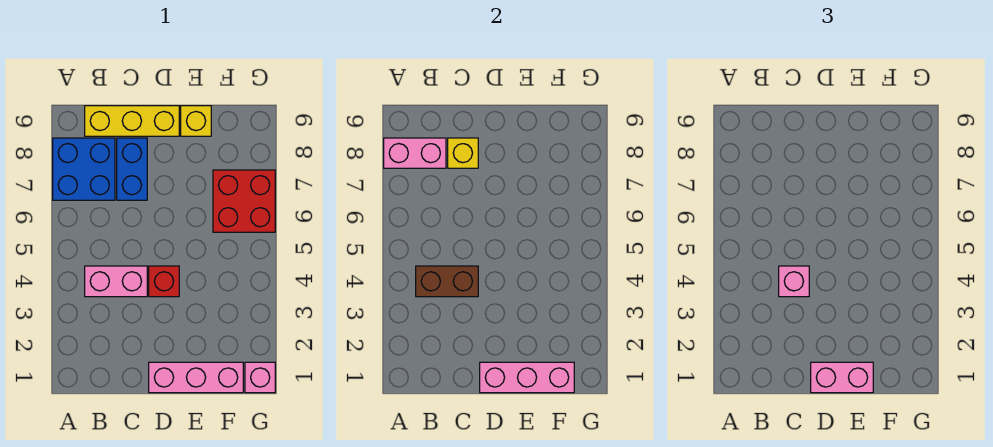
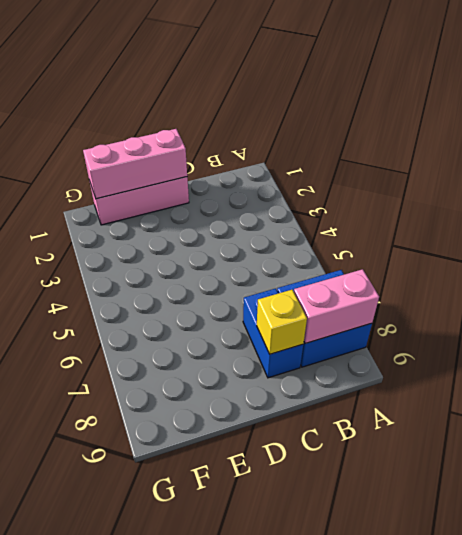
none -> pink 1x2 brick [85,266,147,297]
none -> yellow 1x3 brick [85,106,179,136]
none -> red 1x1 brick [149,266,179,297]

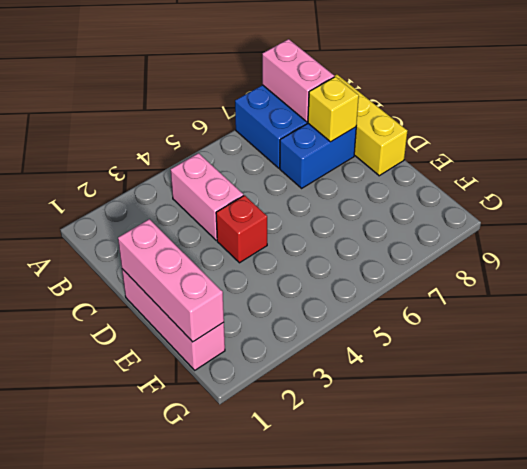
none -> yellow 1x1 brick [181,106,211,136]
none -> red 2x2 brick [213,170,275,232]
none -> pink 1x1 brick [245,362,275,393]

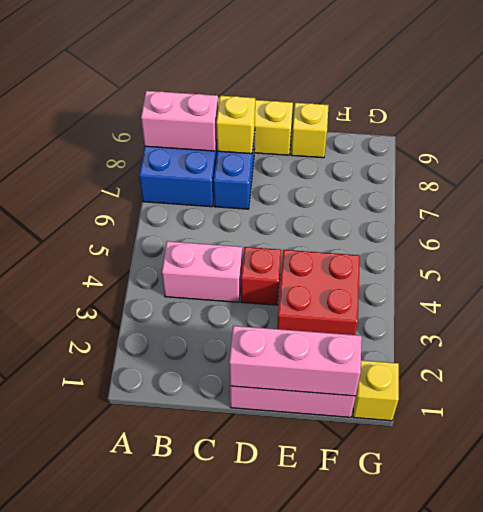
red 2x2 brick [277,250,360,335] -> red 2x2 brick moved to [213,170,275,232]
yellow 1x1 brick [353,360,399,421] -> pink 1x1 brick [245,362,275,393]
none -> brown 1x2 brick [416,266,478,297]
none -> pink 1x1 brick [779,266,809,297]
none -> pink 1x2 brick [811,362,873,393]

